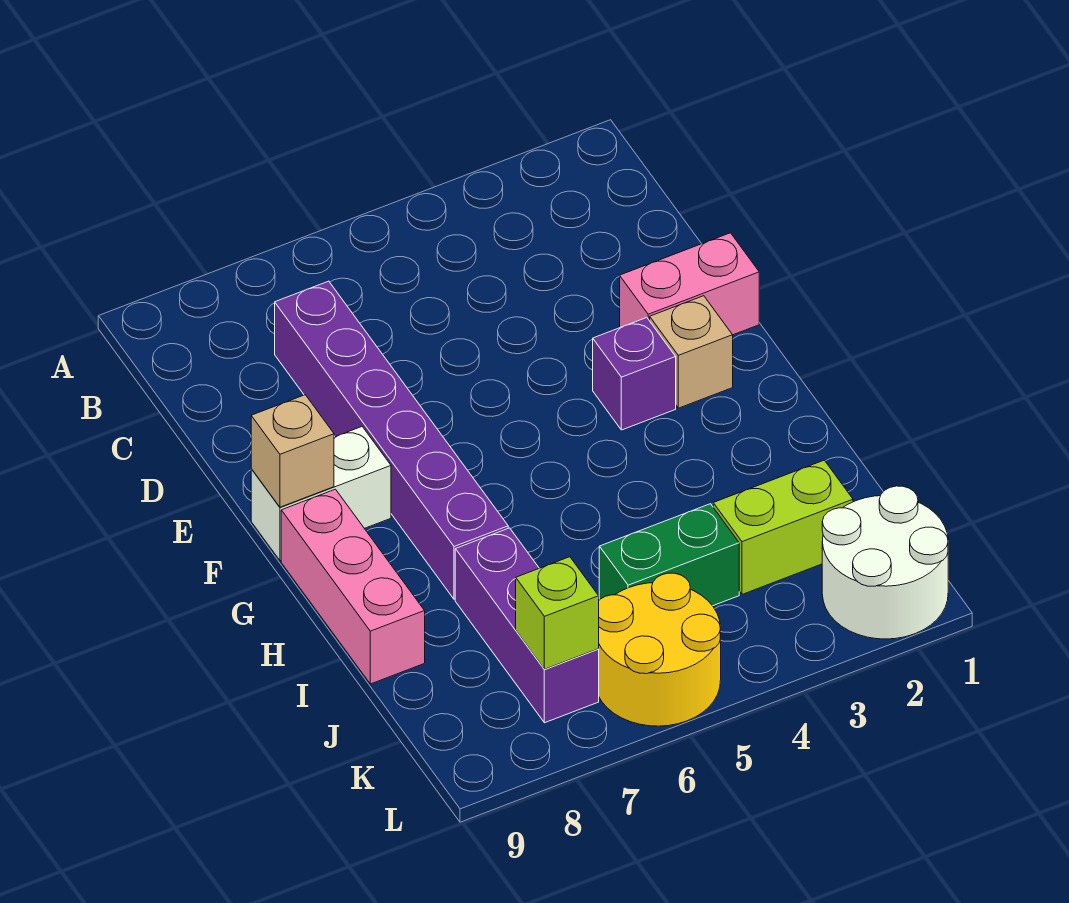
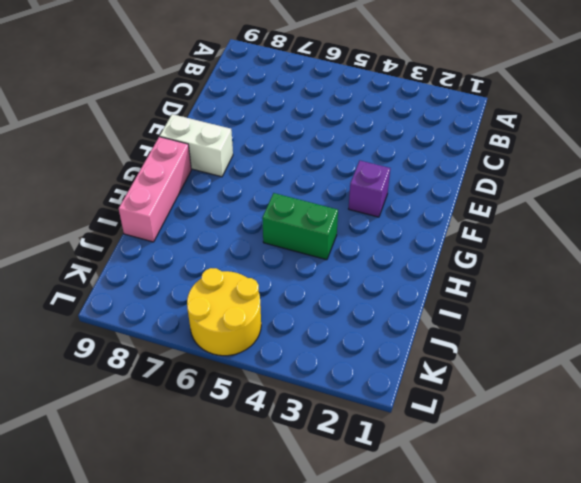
green 1x2 brick [262,193,338,260] -> green 1x2 brick moved to [599,504,739,606]
none -> purple 1x6 brick [275,281,508,599]
none -> pink 1x2 brick [620,233,759,335]
none -> tan 1x1 brick [650,296,733,408]

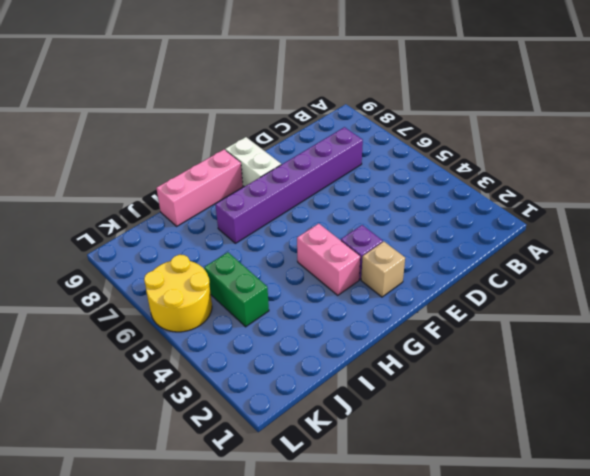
pink 1x2 brick [297,224,360,295] -> pink 1x2 brick moved to [620,233,759,335]
none -> purple 1x3 brick [455,528,599,723]
none -> lime 1x2 brick [713,460,853,594]
none -> white 2x2 round brick [822,486,948,639]

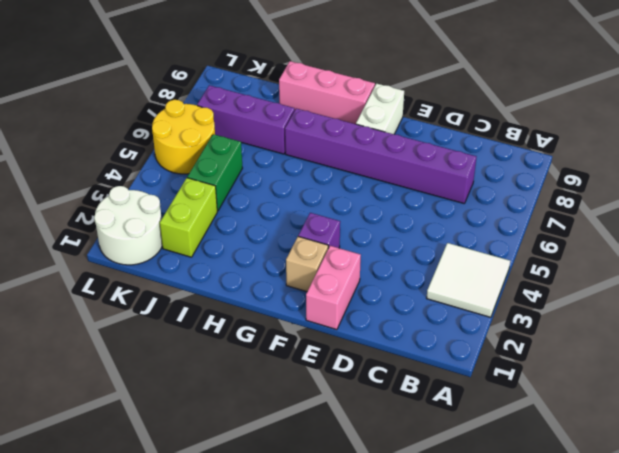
white 2x2 tile [427,243,510,317] -> none
none -> tan 1x1 brick [251,395,334,507]
none -> lime 1x1 brick [516,557,599,669]

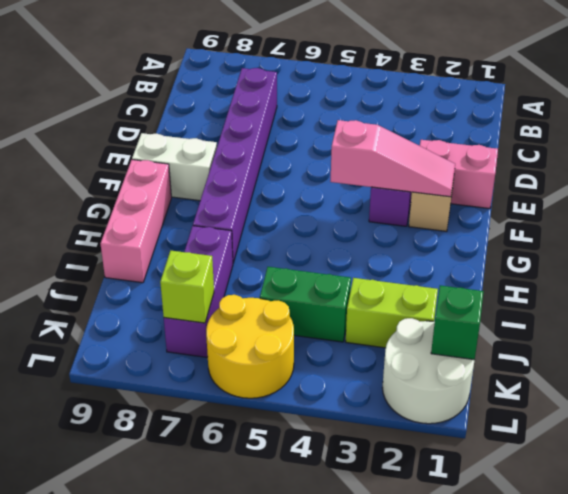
pink 1x3 slope [330,120,455,197] -> none
green 1x1 brick [431,285,484,360] -> none
none -> tan 1x1 brick [251,395,334,507]

